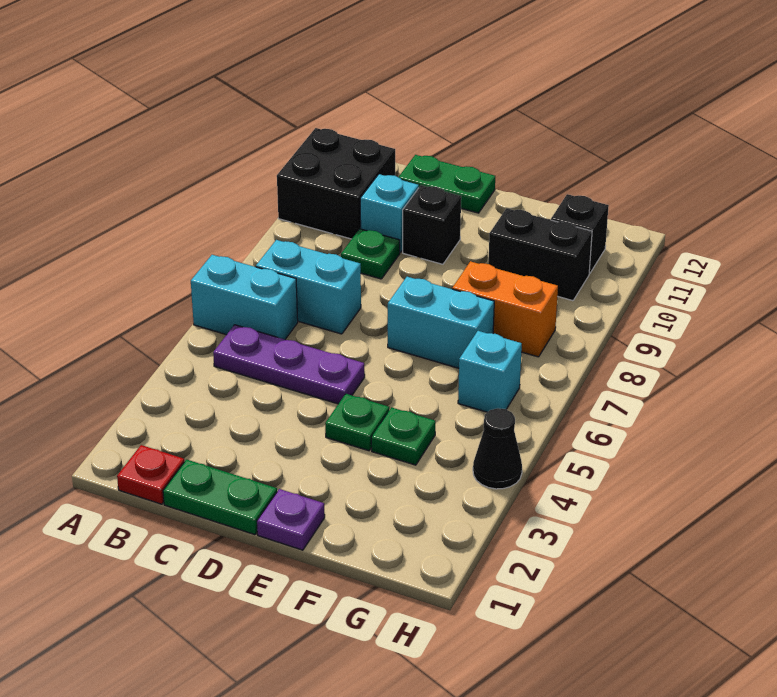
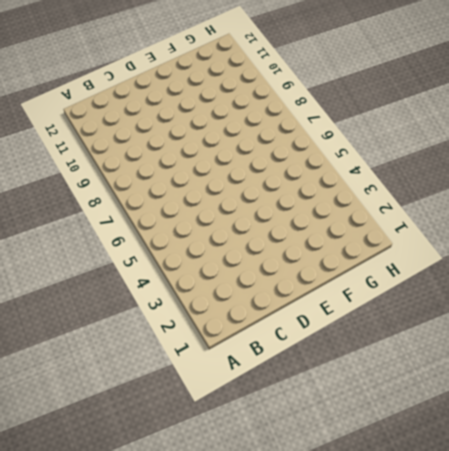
none -> cyan 1x2 brick [191,255,298,339]
none -> black 2x2 brick [277,128,395,239]
none -> red 1x1 plate [117,445,184,504]

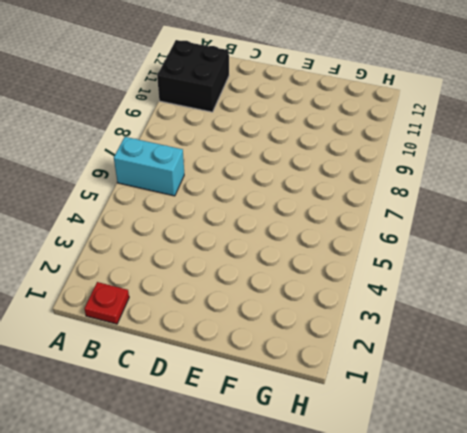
none -> purple 1x3 plate [213,325,365,404]
none -> cyan 1x2 brick [256,240,361,334]
none -> green 1x2 plate [163,460,277,535]

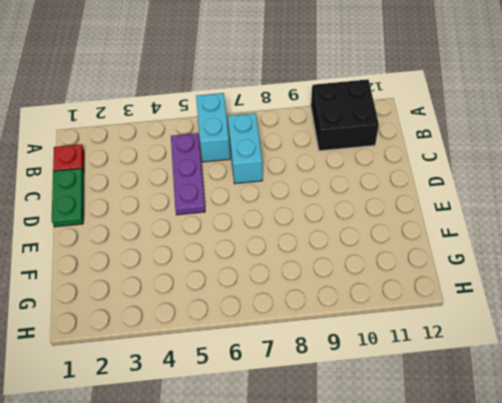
none -> green 1x1 plate [341,229,400,279]
none -> cyan 1x1 brick [360,174,419,253]
none -> green 1x2 plate [399,155,495,213]

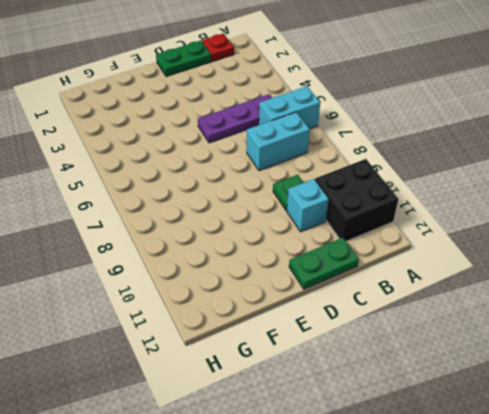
none -> black 1x1 brick [403,185,461,264]
none -> purple 1x1 plate [257,489,325,550]
none -> green 1x1 plate [325,394,389,451]

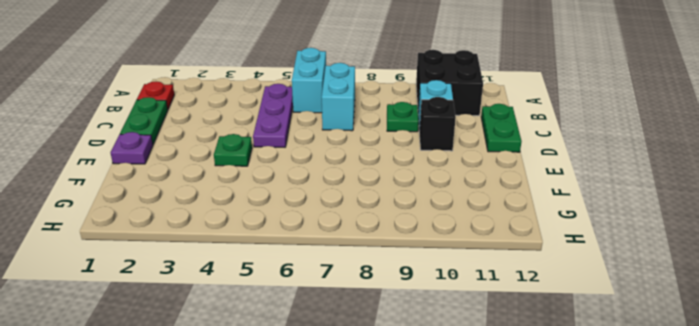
none -> cyan 1x2 brick [388,277,494,368]
none -> green 1x1 plate [371,407,435,465]
none -> orange 1x2 brick [452,261,558,357]

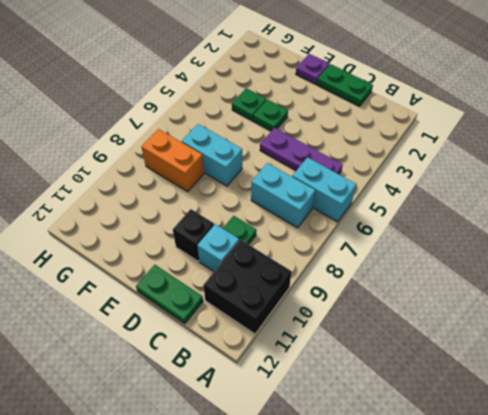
none -> red 1x1 plate [117,445,184,504]
none -> black 1x2 brick [488,208,592,301]
none -> cyan 1x1 brick [458,331,522,412]

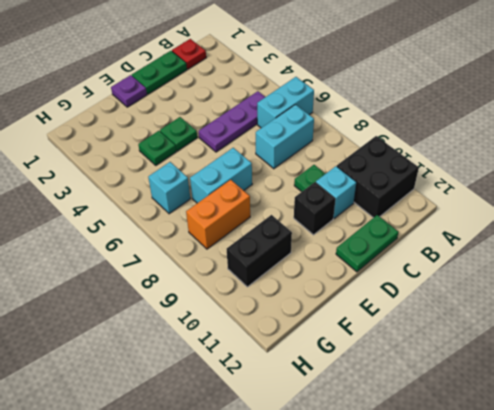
none -> black 1x1 brick [551,194,609,274]
none -> black 1x1 cone [473,408,522,489]

